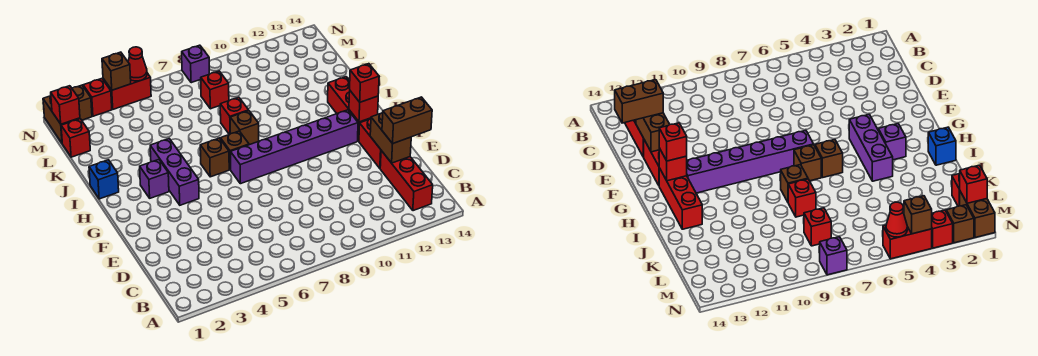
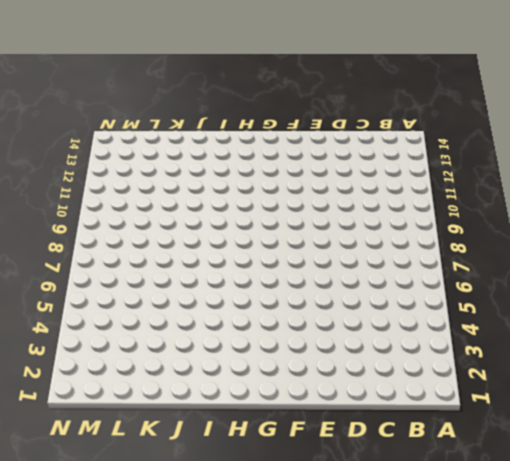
none -> red 1x3 brick [380,151,433,211]
none -> red 1x2 brick [359,119,381,168]
none -> purple 1x3 brick [150,139,199,205]

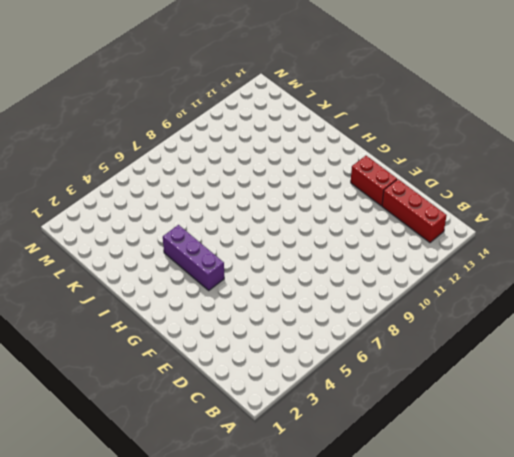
none -> purple 1x6 brick [230,110,358,184]
none -> red 1x3 brick [328,77,371,141]
none -> purple 1x1 brick [140,159,169,198]

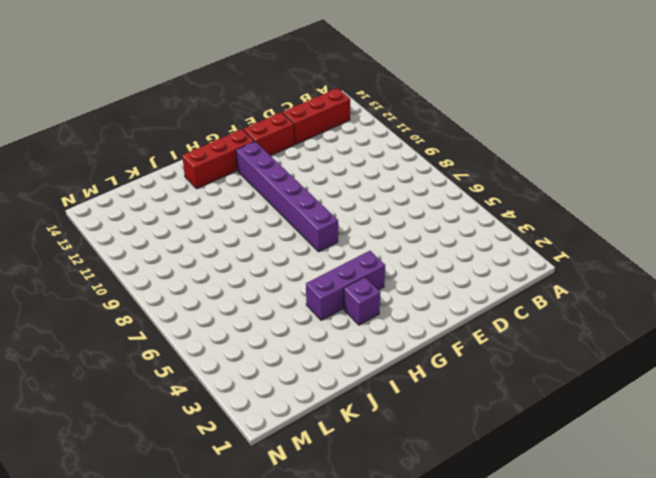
none -> brown 1x1 brick [200,138,229,177]
none -> brown 1x1 brick [220,131,249,169]
none -> blue 1x1 brick [89,160,119,199]

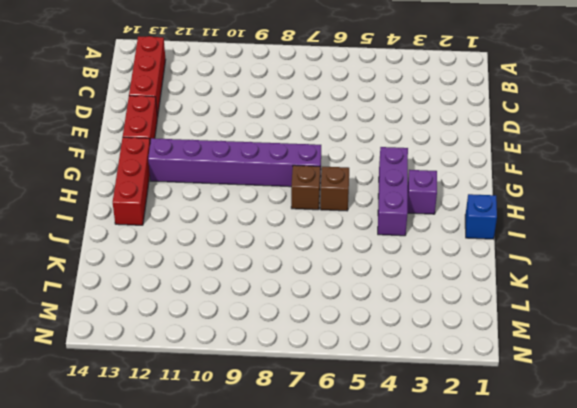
none -> brown 1x1 brick [230,111,259,145]
none -> red 1x1 brick [220,97,249,134]
none -> red 1x1 brick [61,119,90,157]

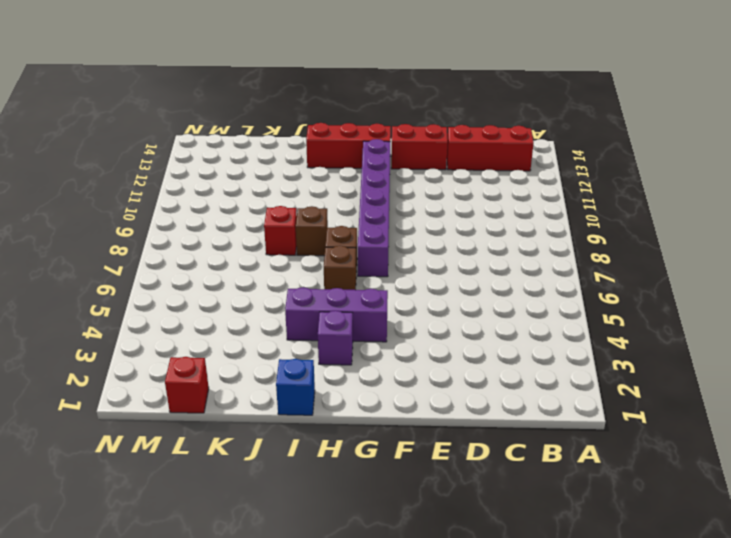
none -> red 1x1 brick [201,71,229,109]
none -> brown 1x2 brick [43,96,80,143]
none -> brown 1x1 brick [72,85,92,120]

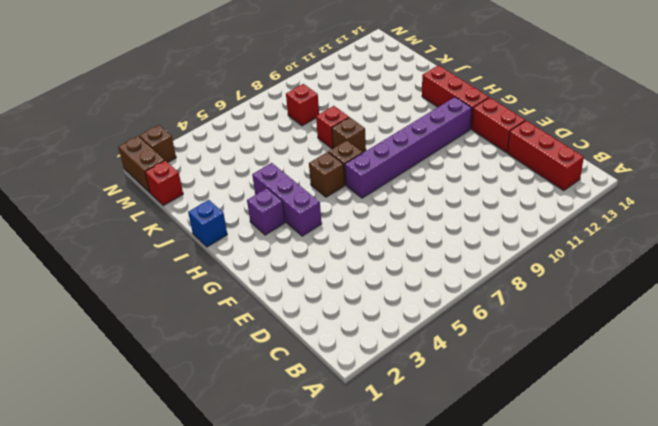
none -> red 1x1 brick [83,79,112,116]
none -> red 1x2 brick [103,73,151,109]
none -> purple 1x1 brick [182,45,209,83]

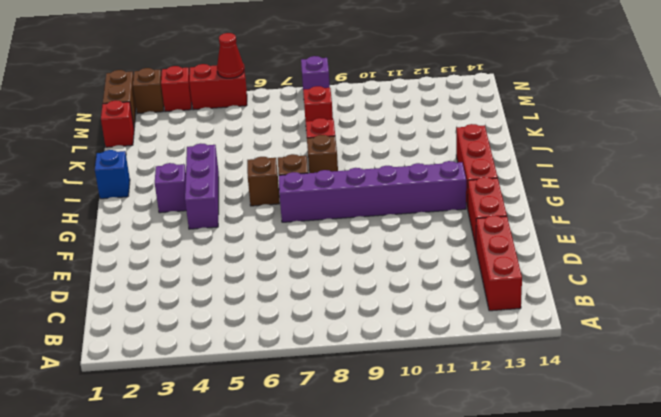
none -> brown 1x2 brick [370,112,411,163]
none -> red 1x1 brick [349,91,378,122]
none -> red 1x1 brick [51,86,80,124]

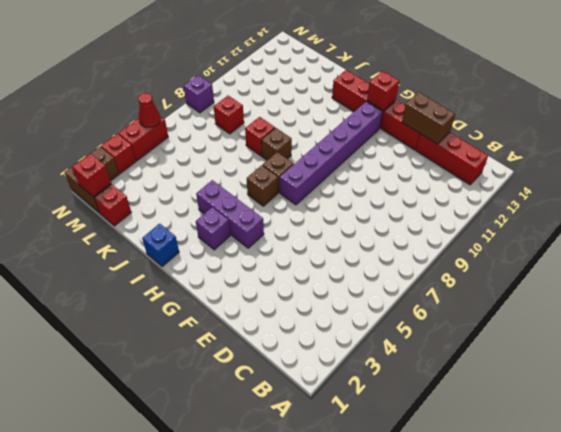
none -> brown 1x1 brick [102,52,131,90]
none -> brown 1x2 brick [382,97,432,144]
none -> red 1x1 brick [350,64,379,102]

